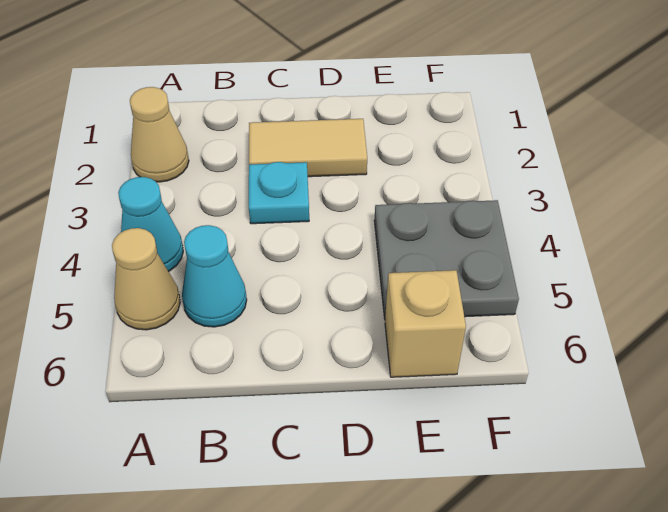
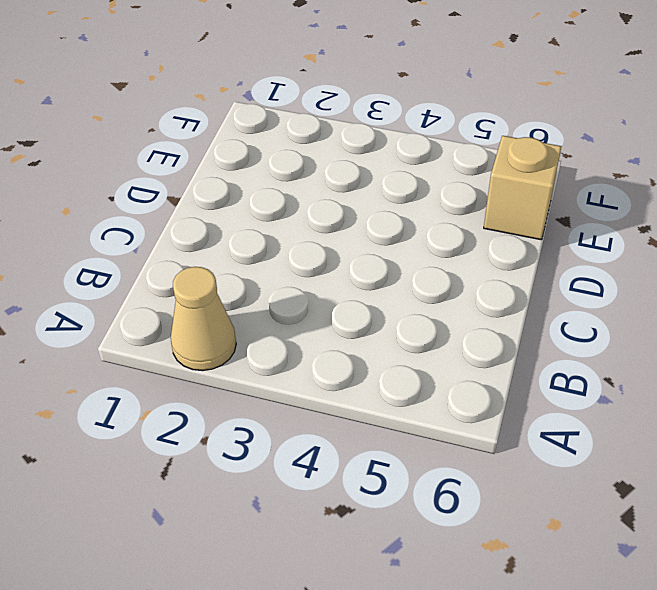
none -> cyan 1x1 cone [118,177,183,271]
none -> tan 1x1 cone [112,228,180,330]

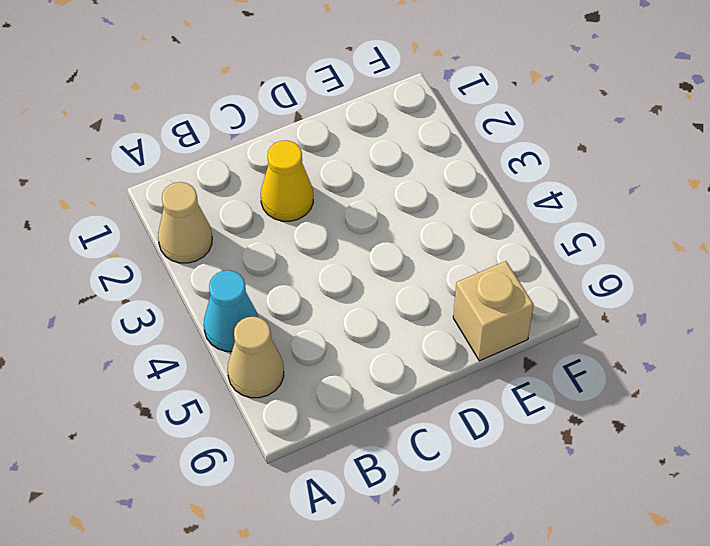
yellow 1x1 cone [261,140,313,221] -> tan 1x2 tile [249,119,367,177]
none -> cyan 1x1 cone [182,225,247,327]
none -> cyan 1x1 plate [249,162,309,224]

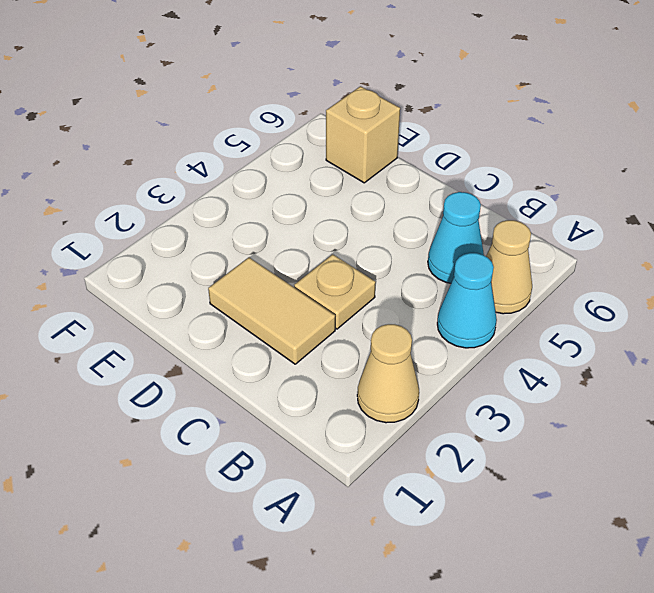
tan 1x1 plate [294,254,376,329] -> cyan 1x1 plate [249,162,309,224]
none -> grey 2x2 plate [374,200,519,318]

